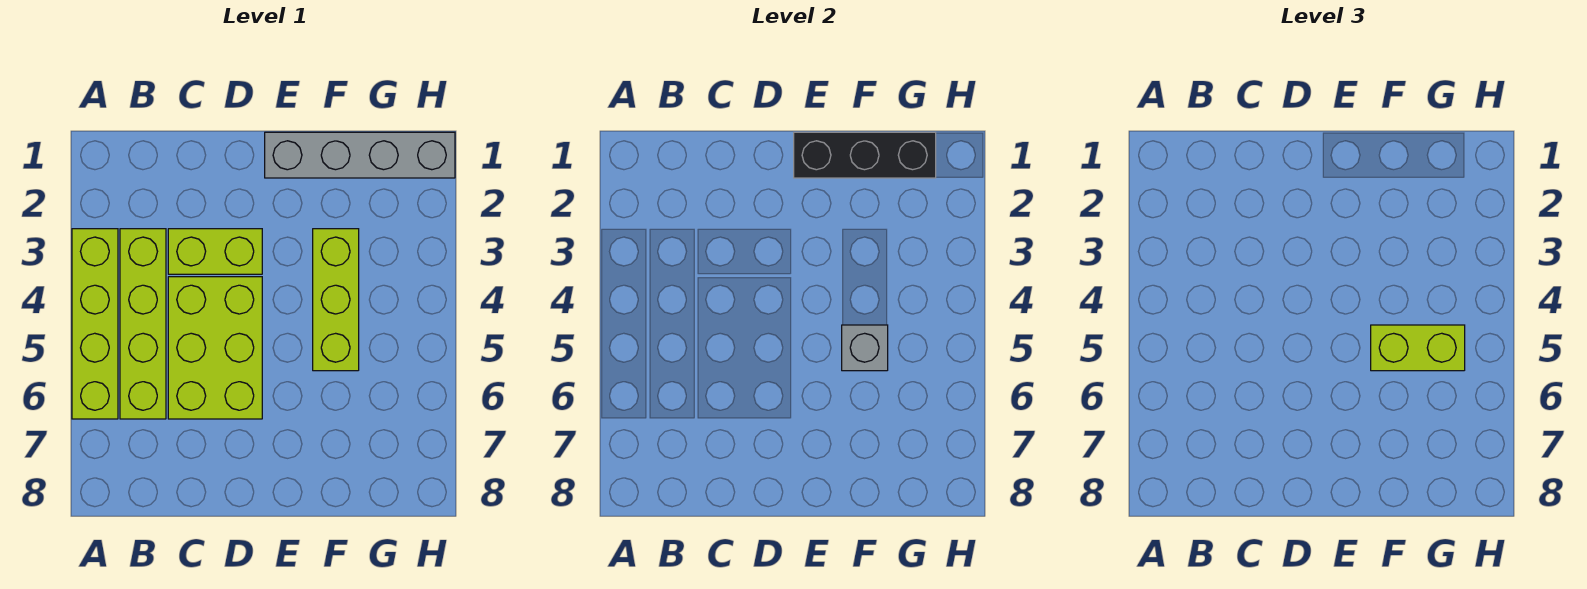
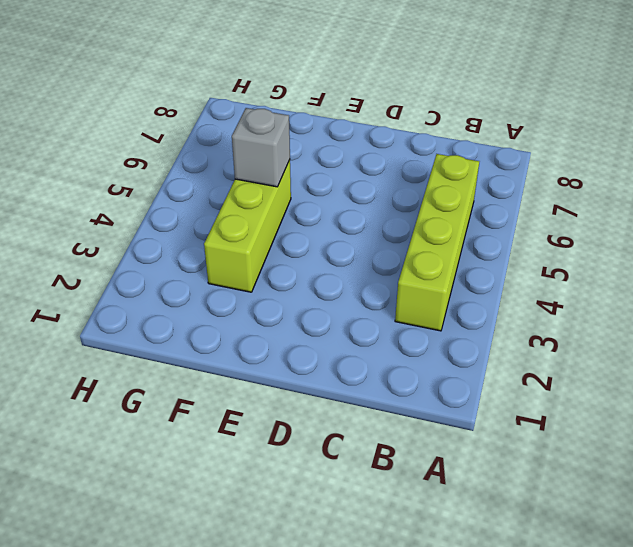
none -> lime 1x4 brick [72,229,118,419]
none -> lime 1x2 brick [168,229,262,274]

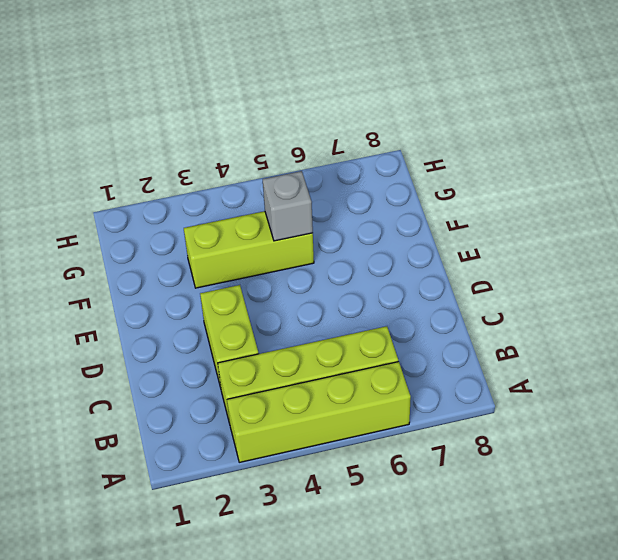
none -> lime 2x3 brick [168,277,262,419]
none -> grey 1x4 brick [265,132,455,178]

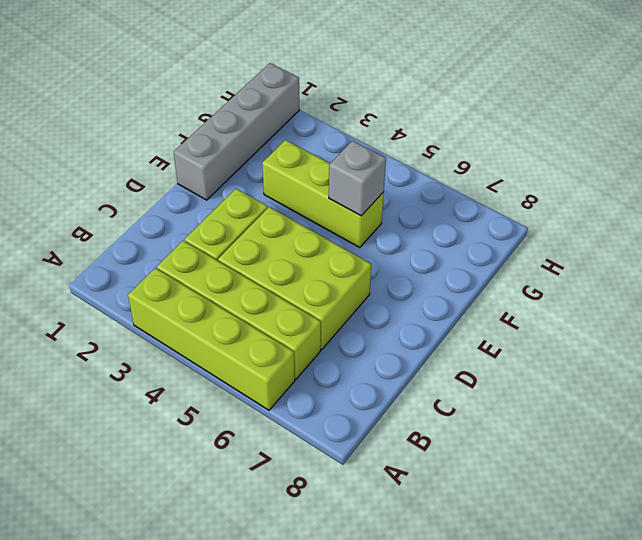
none -> black 1x3 brick [794,132,936,178]
none -> lime 1x2 brick [1371,325,1465,371]

